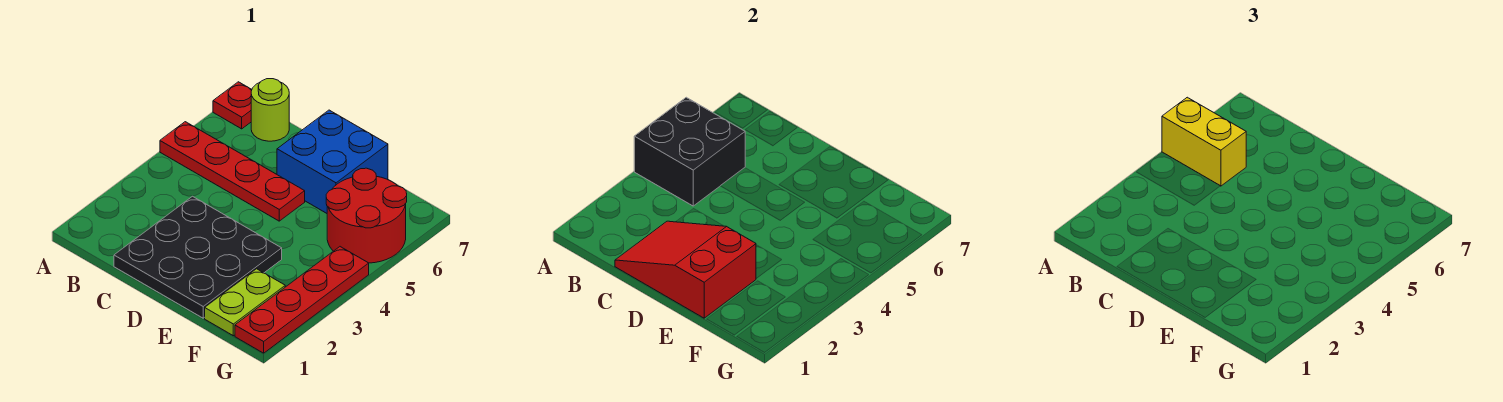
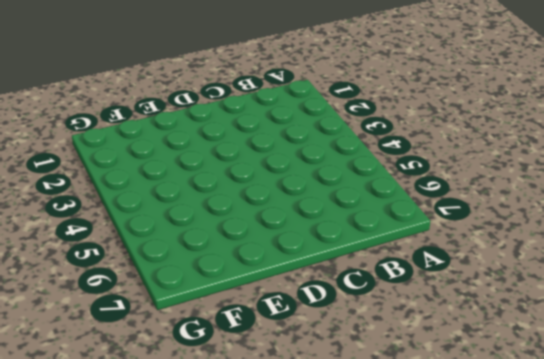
none -> red 1x4 plate [160,122,305,221]
none -> red 1x1 plate [213,82,252,129]

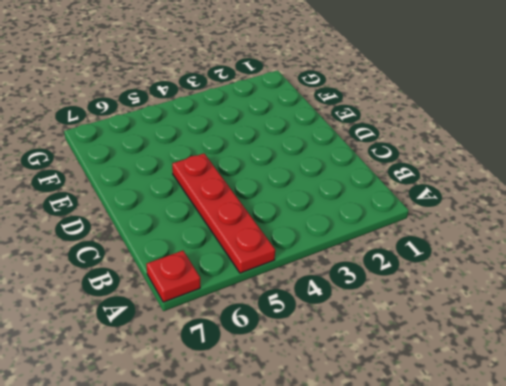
none -> lime 1x1 round brick [251,79,289,141]
none -> black 3x3 plate [114,196,282,318]

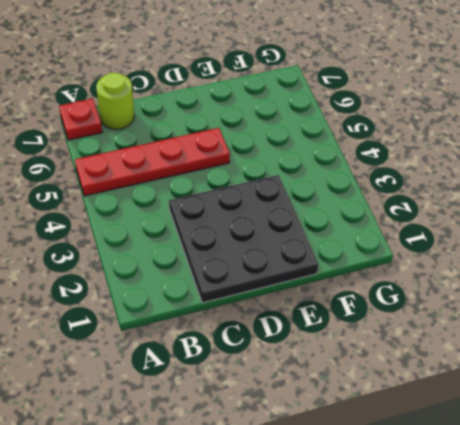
none -> blue 2x2 brick [277,110,388,213]
none -> lime 1x2 plate [205,269,285,336]

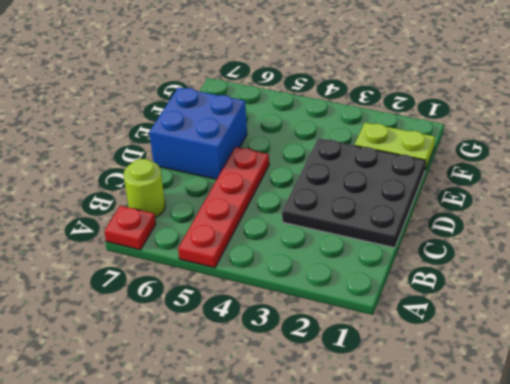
none -> red 2x2 round brick [326,168,407,263]
none -> red 1x4 plate [235,247,369,353]

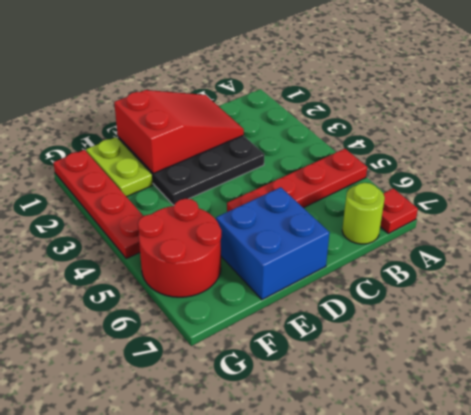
none -> black 2x2 brick [634,97,745,206]
none -> yellow 1x2 brick [1162,97,1246,186]

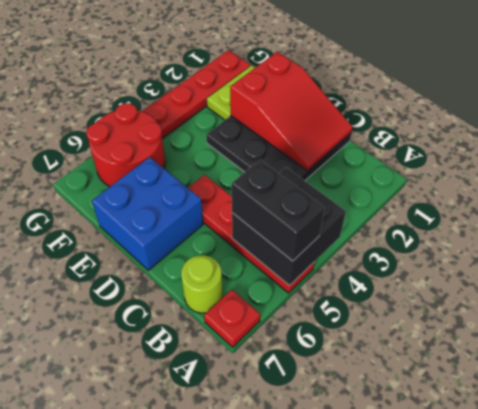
black 1x2 brick [232,160,325,261] -> yellow 1x2 brick [1162,97,1246,186]

